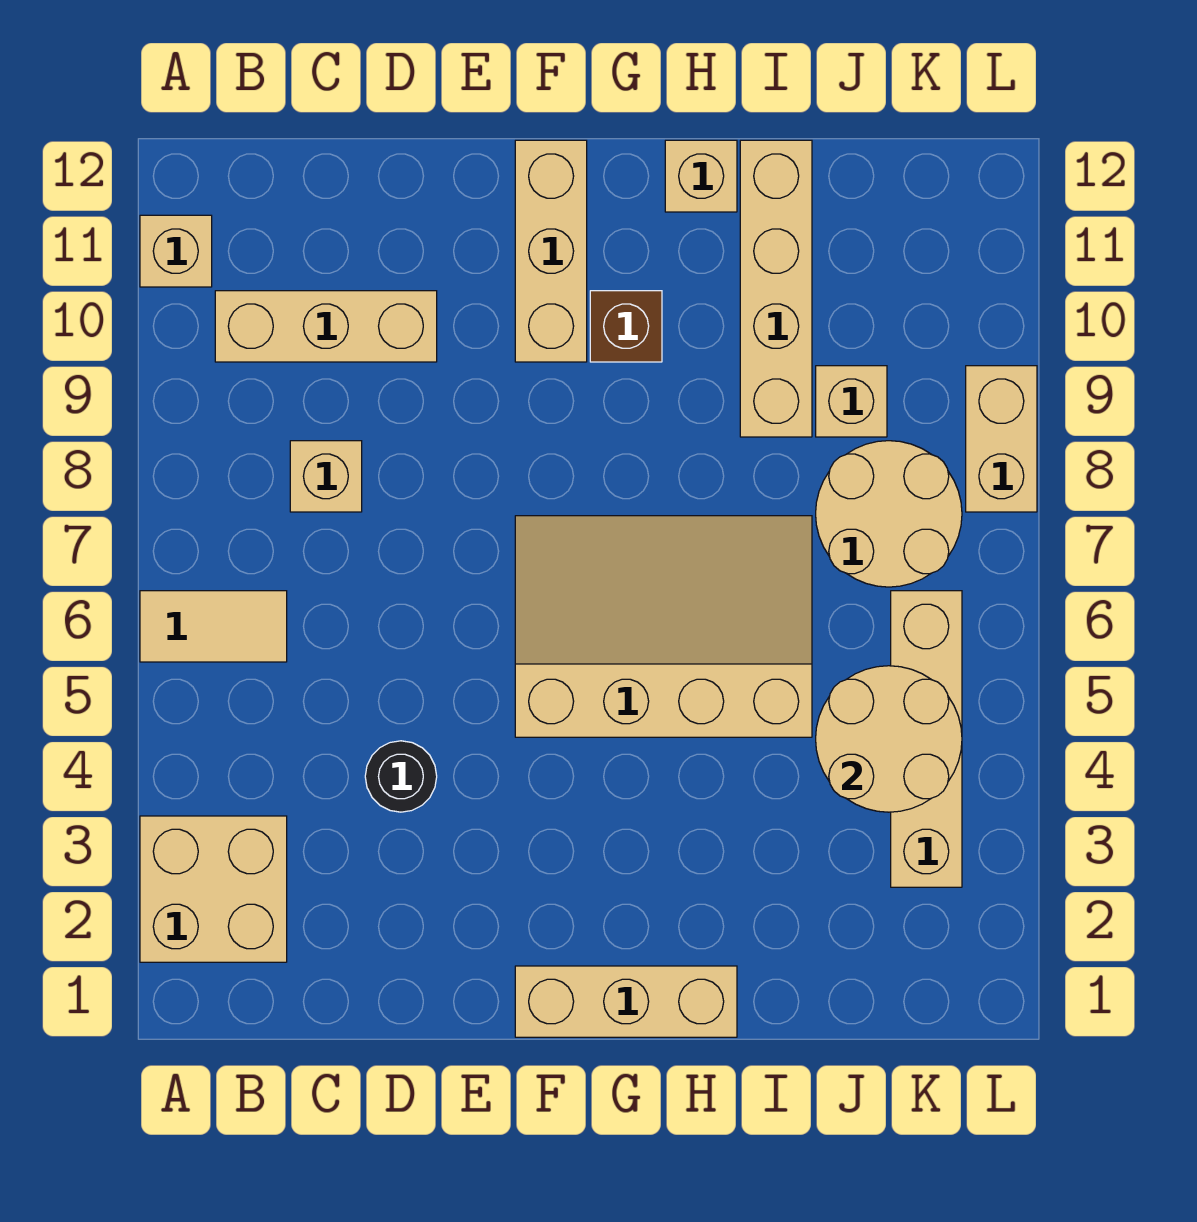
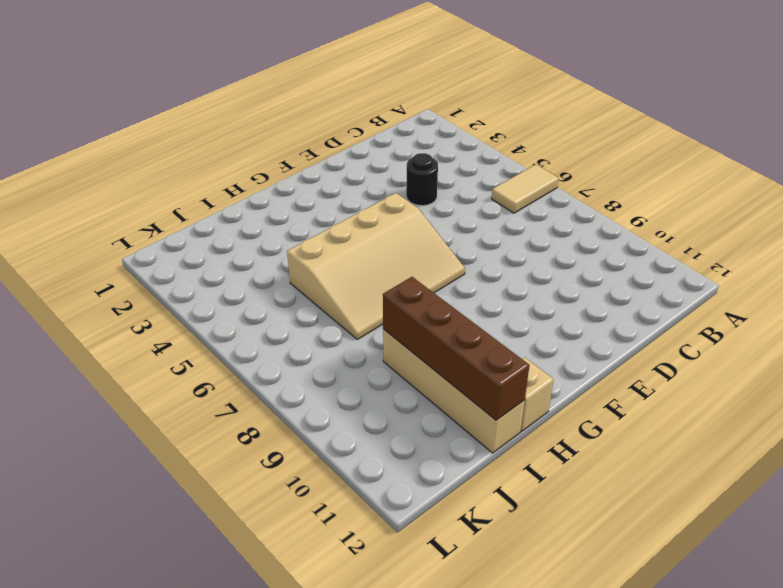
brown 1x4 brick [383,277,529,420] -> none
none -> tan 2x2 brick [140,816,287,962]
none -> tan 1x1 brick [140,215,212,287]
none -> tan 1x3 brick [215,291,437,362]

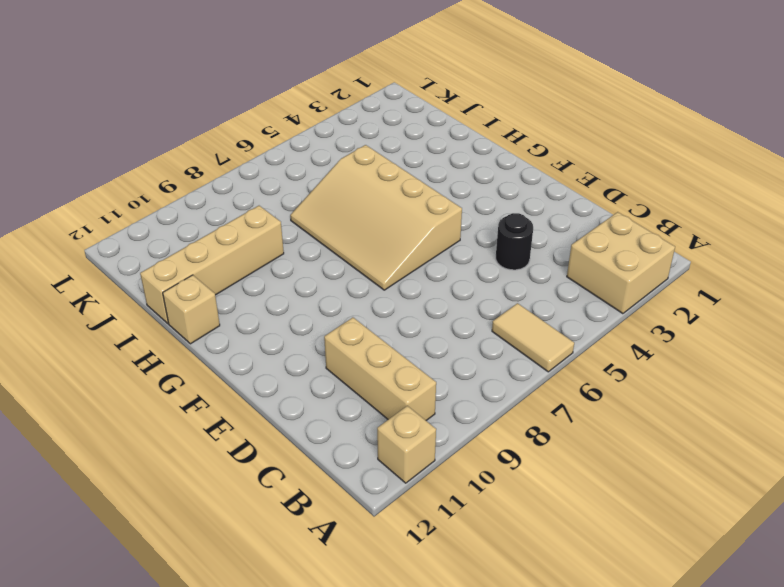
none -> tan 1x1 brick [290,441,362,512]
none -> tan 1x3 brick [515,966,737,1037]
none -> tan 1x3 brick [515,140,587,362]

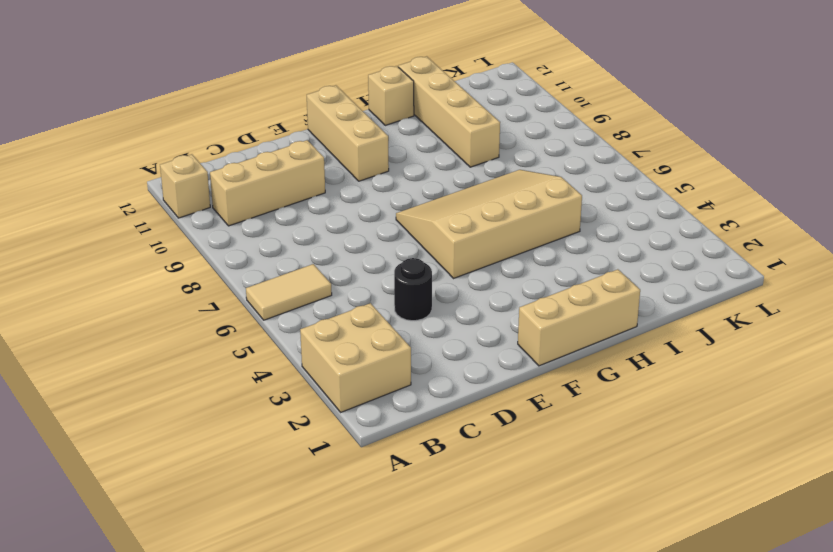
none -> tan 1x1 brick [290,441,362,512]
none -> brown 1x1 brick [590,291,662,362]
none -> tan 2x2 round brick [816,441,962,587]

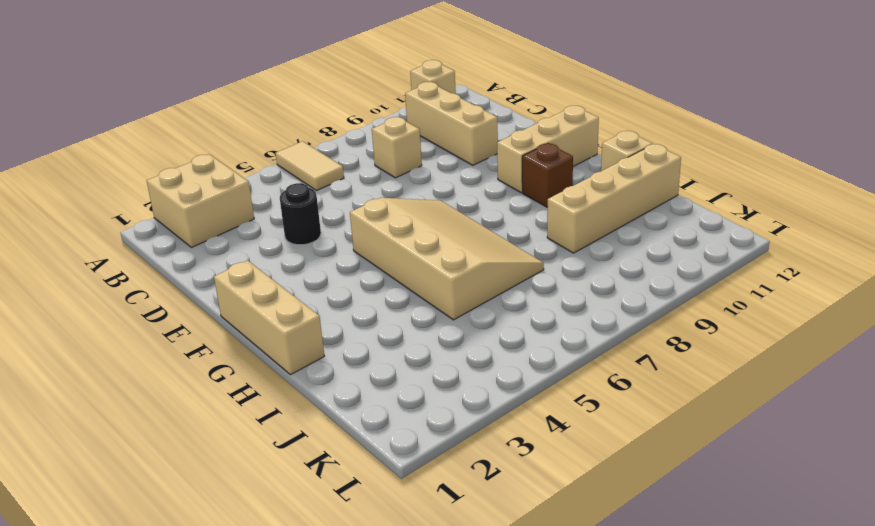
none -> tan 2x2 round brick [816,441,962,587]
none -> tan 1x1 brick [816,366,887,437]
none -> tan 1x4 brick [891,591,962,887]

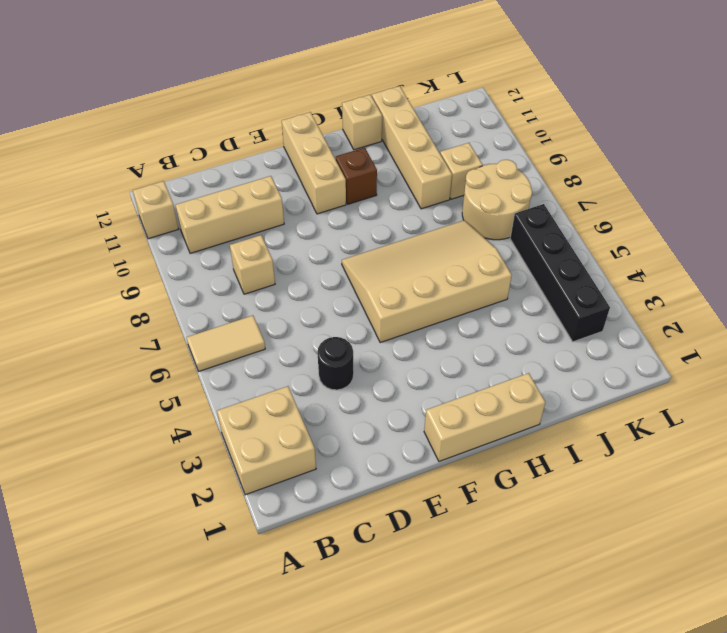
black 1x4 brick [510,204,610,342] -> tan 1x4 brick [891,591,962,887]
none -> tan 1x2 brick [966,366,1037,512]
none -> tan 2x2 round brick [816,666,962,812]

